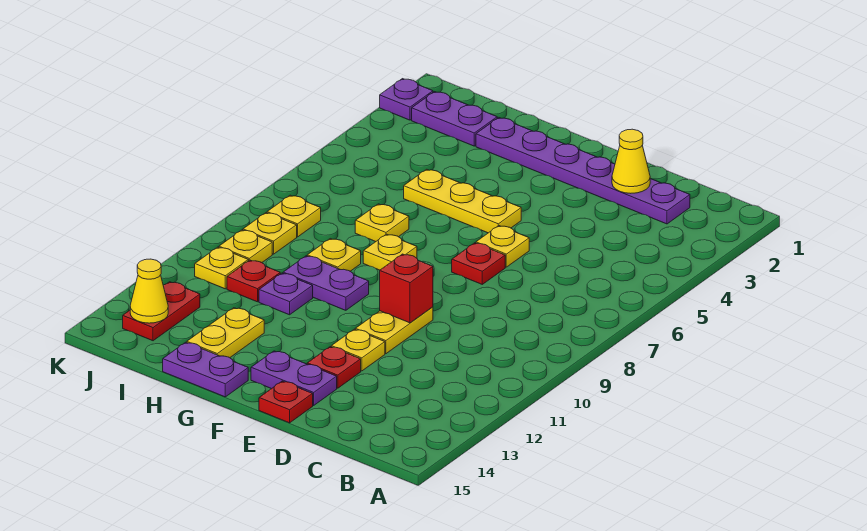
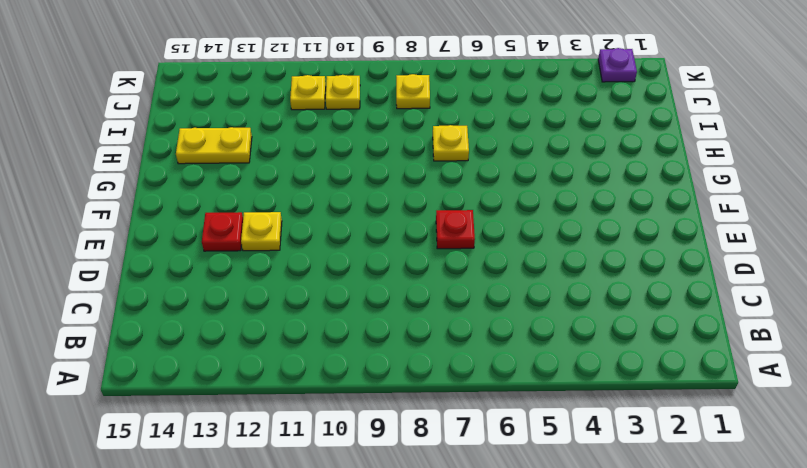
none -> purple 1x6 plate [476,118,690,224]
none -> yellow 1x1 plate [476,226,529,267]
none -> yellow 1x2 plate [355,307,433,354]

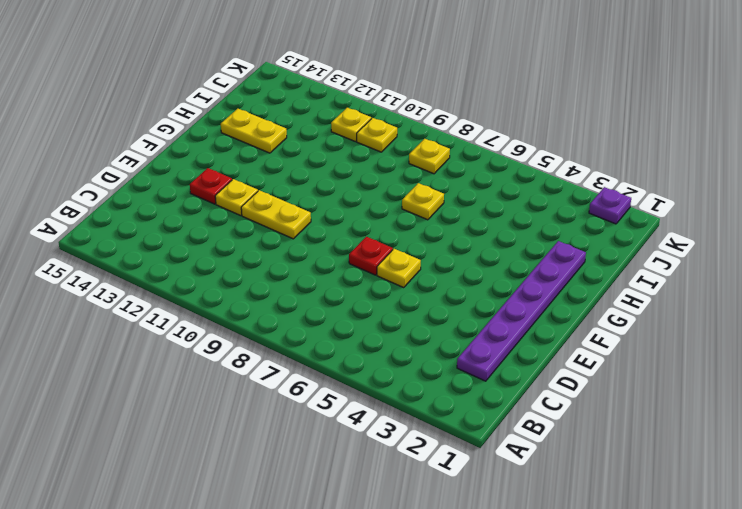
none -> purple 1x2 plate [251,351,337,406]
none -> red 1x1 plate [259,381,313,423]
none -> yellow 1x3 plate [404,169,521,233]

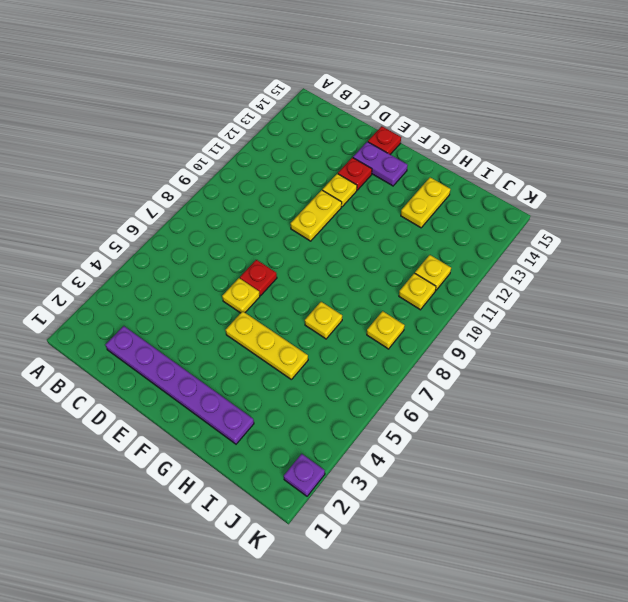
none -> yellow 1x1 plate [363,234,417,270]
none -> purple 1x2 plate [283,256,369,310]
none -> purple 1x2 plate [163,342,248,397]

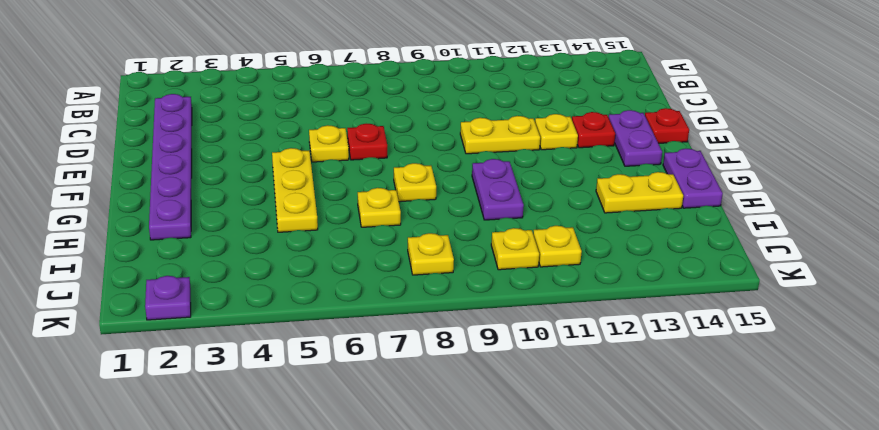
none -> yellow 1x1 plate [307,239,361,271]
none -> purple 1x1 plate [259,273,313,315]
none -> purple 1x2 plate [412,92,497,146]

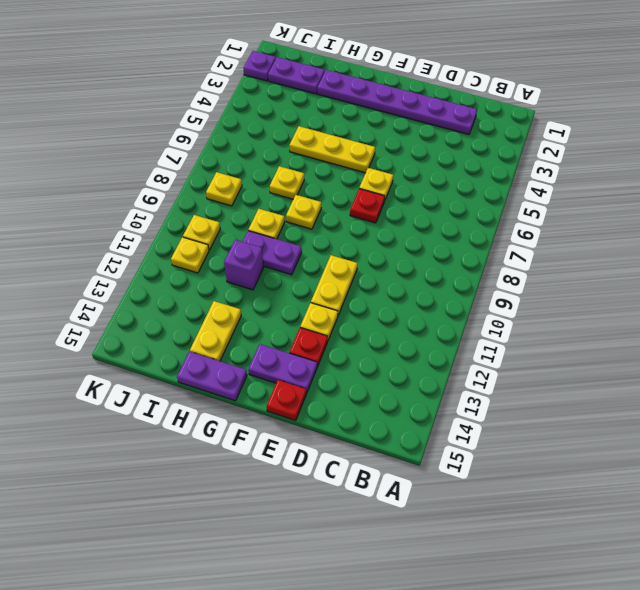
purple 1x1 brick [224,240,264,290] -> purple 1x1 plate [259,273,313,315]
none -> red 1x1 plate [227,260,280,302]
none -> yellow 1x1 plate [243,213,297,254]
none -> red 1x2 plate [123,282,200,341]

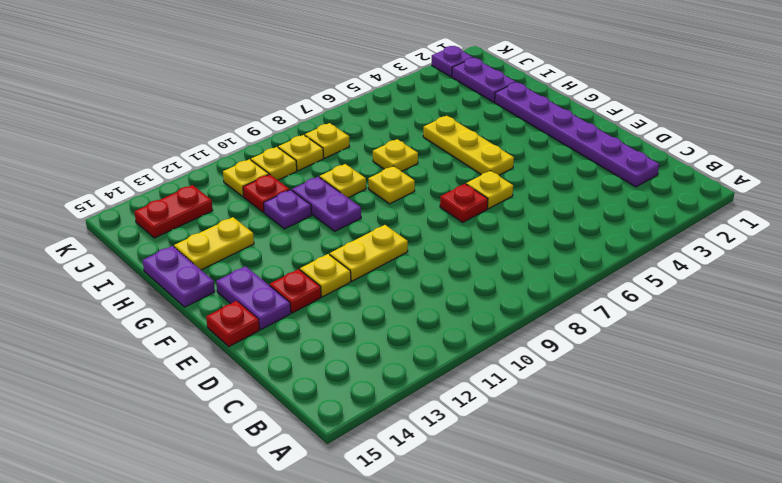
none -> yellow 1x1 cone [612,129,651,193]
none -> red 1x1 brick [380,254,433,323]
none -> yellow 1x1 cone [130,259,168,323]

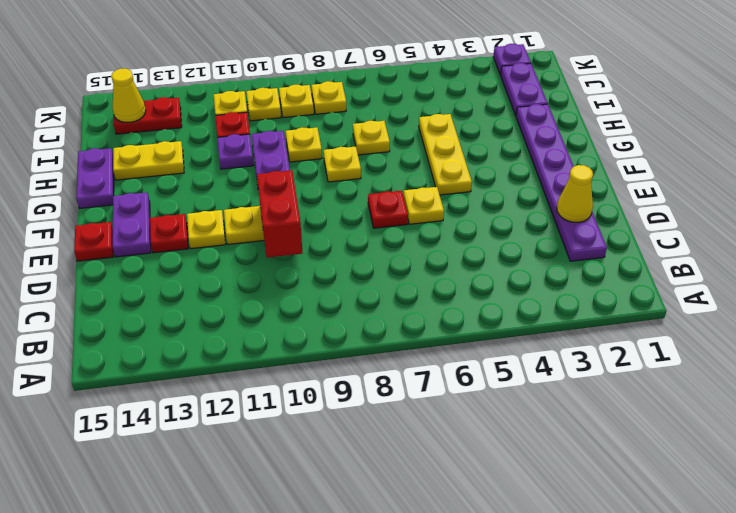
red 1x2 brick [257,170,303,258] -> red 1x1 brick [380,254,433,323]

